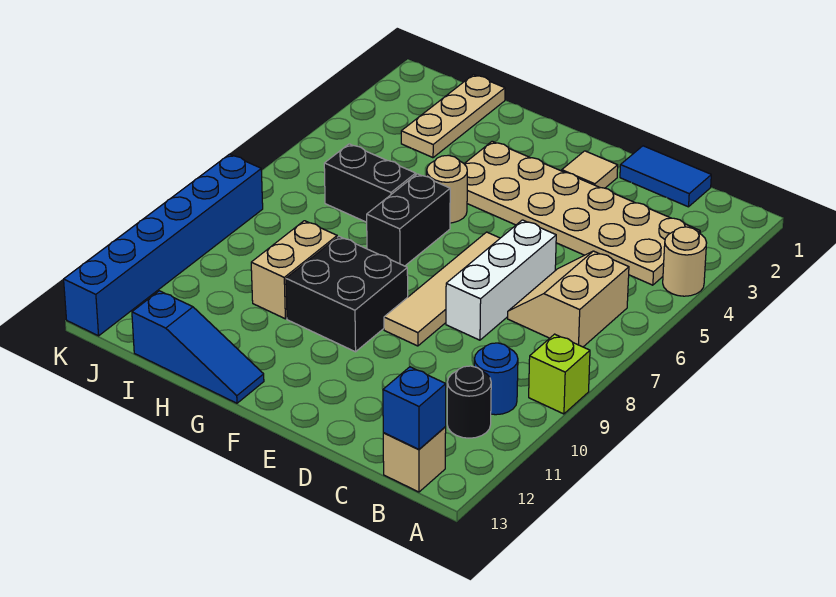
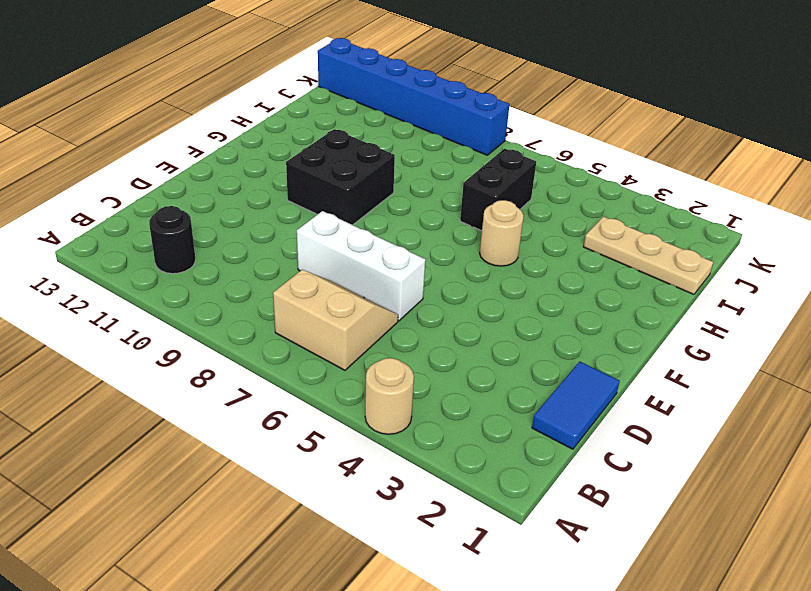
none -> lime 1x1 brick [529,334,590,414]
none -> tan 2x6 plate [464,141,700,285]
none -> blue 1x1 round brick [474,343,518,415]

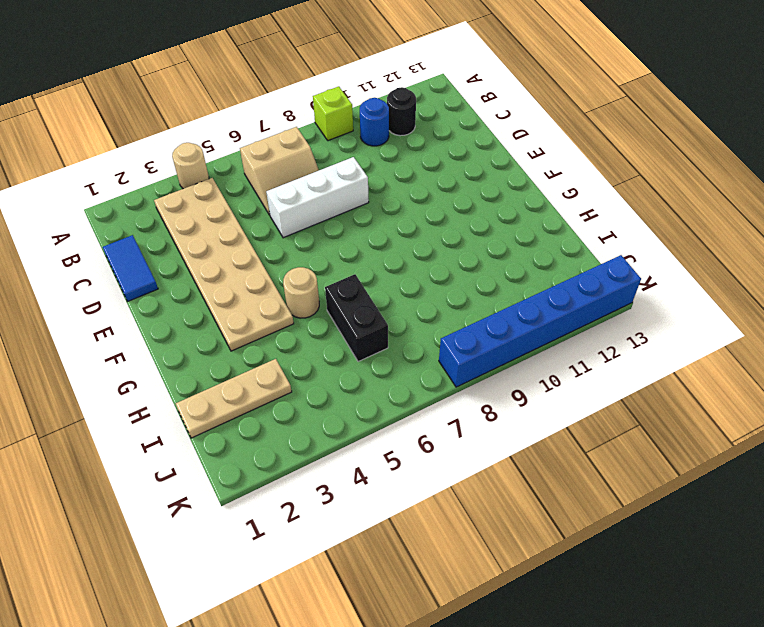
none -> tan 1x1 brick [383,427,446,492]
none -> tan 1x1 tile [562,151,618,188]
none -> tan 1x4 tile [384,232,500,346]

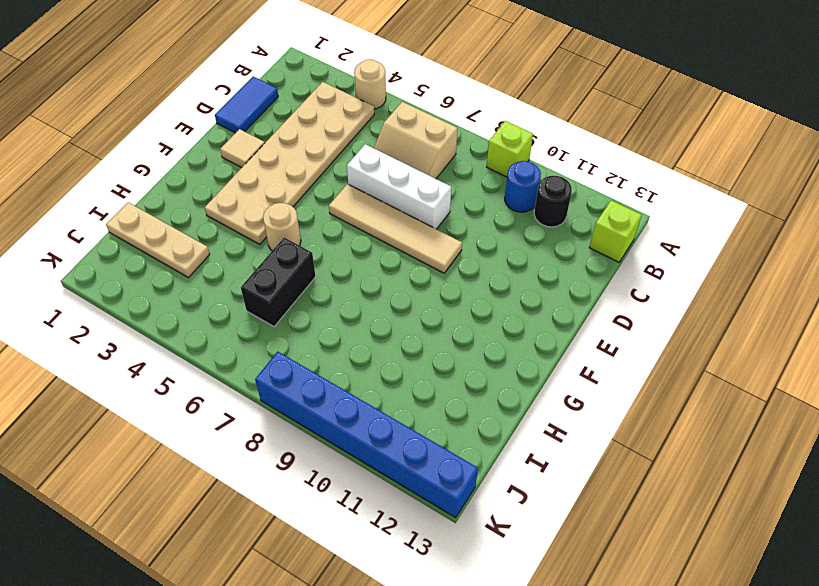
lime 1x1 brick [589,200,641,262] -> tan 1x1 brick [383,427,446,492]
none -> black 2x2 brick [286,237,408,352]
none -> black 1x2 brick [367,174,450,266]
none -> blue 1x3 slope [132,291,264,403]

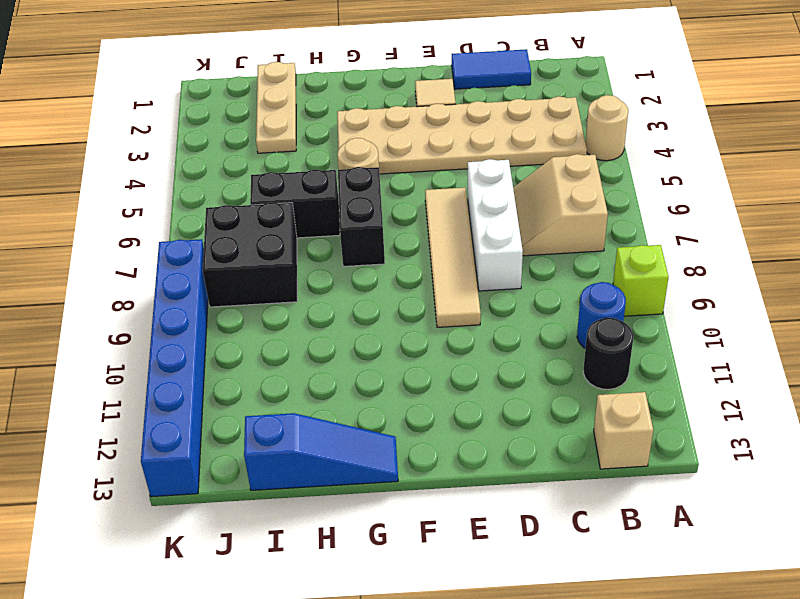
black 2x2 brick [203,203,297,307] -> black 2x2 brick moved to [286,237,408,352]
none -> tan 1x2 brick [251,221,337,319]
none -> blue 1x1 brick [383,367,446,449]

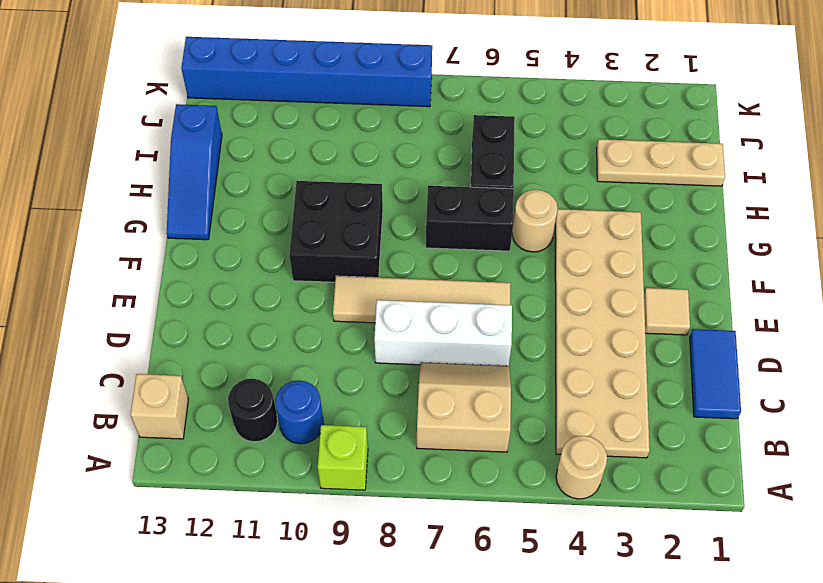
none -> tan 1x2 brick [251,221,337,319]
none -> blue 1x1 brick [383,367,446,449]

